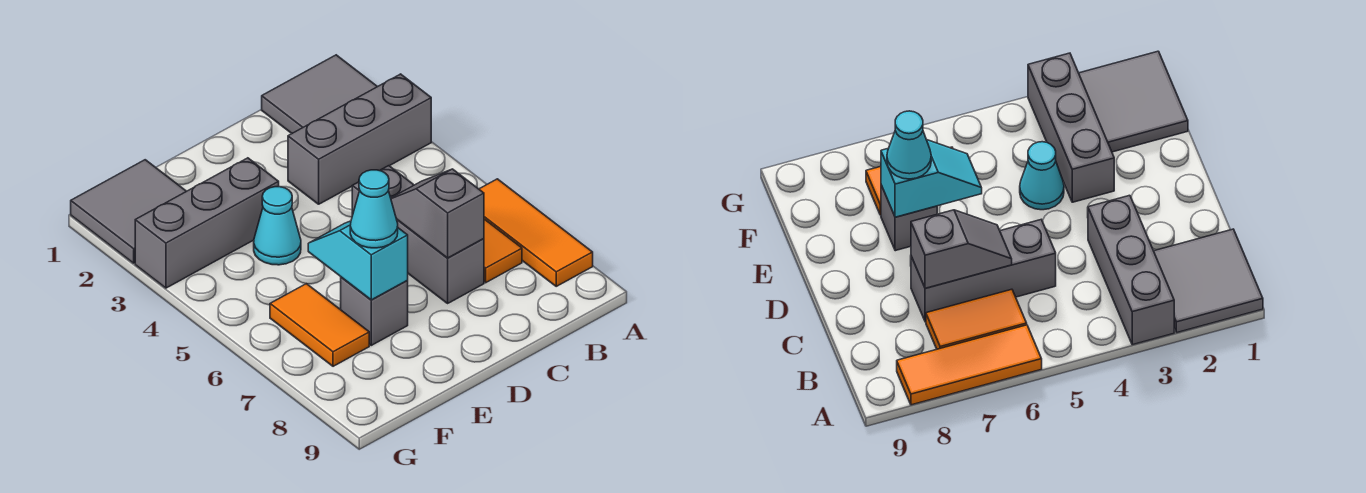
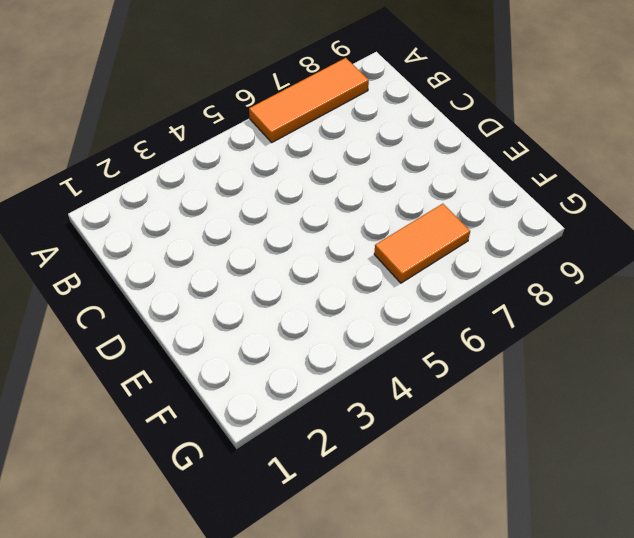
none -> grey 2x2 tile [262,55,377,133]
none -> grey 1x3 brick [288,74,431,204]
none -> orange 1x2 tile [484,219,522,283]

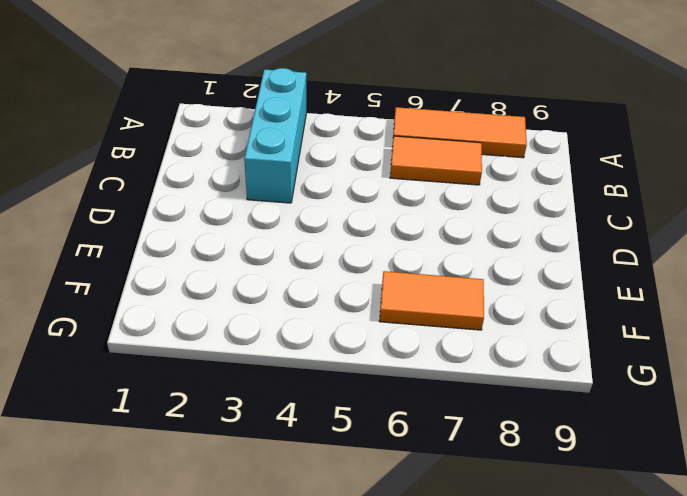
cyan 1x3 brick [244,68,306,203] -> grey 1x3 brick [288,74,431,204]
none -> grey 2x2 tile [262,55,377,133]
none -> grey 1x3 brick [352,166,484,303]
none -> grey 1x3 brick [135,158,279,288]

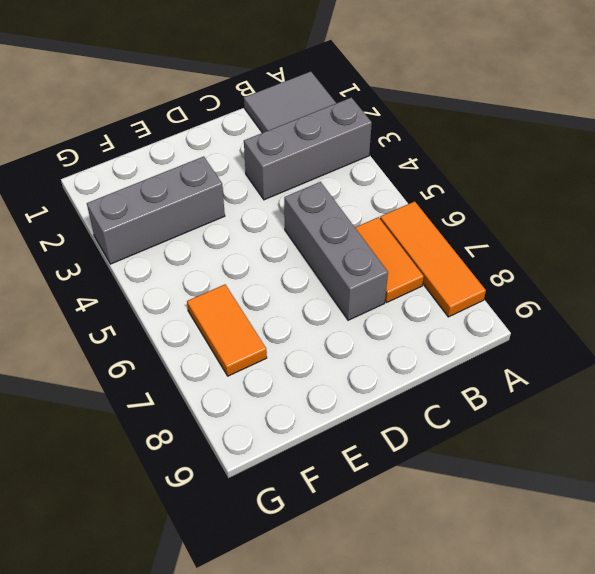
none -> cyan 1x1 cone [254,187,301,265]
none -> grey 1x1 brick [341,277,408,345]
none -> grey 2x2 tile [71,160,186,263]

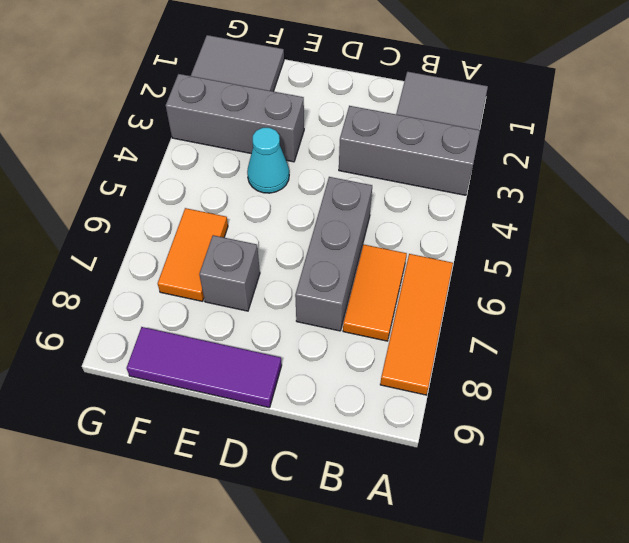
purple 1x3 tile [127,327,282,408] -> none
none -> grey 1x2 slope [391,169,484,258]
none -> cyan 1x2 slope [308,221,408,300]
none -> cyan 1x1 cone [350,170,398,248]

